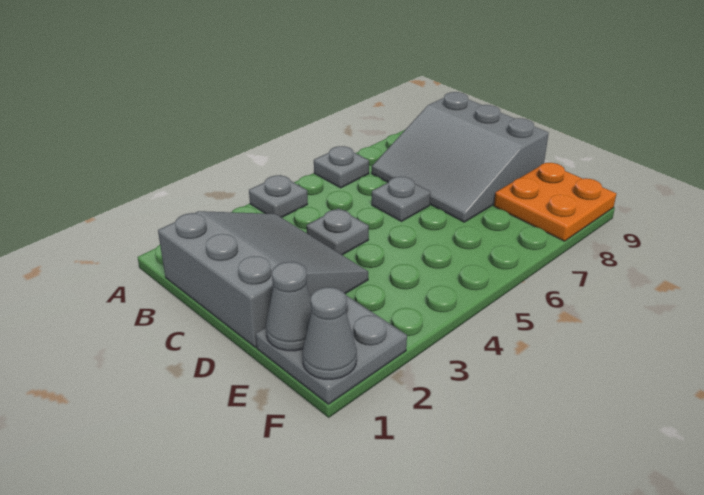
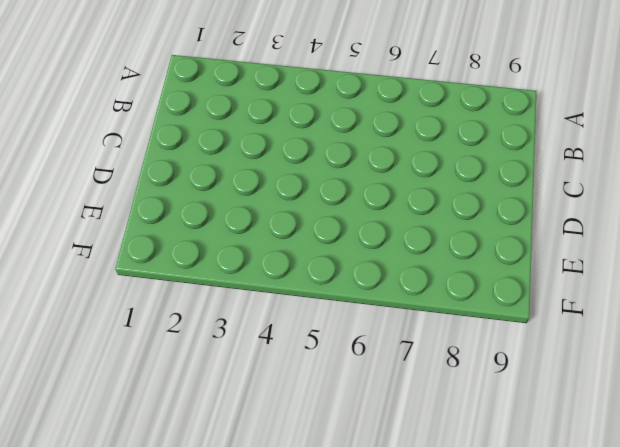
none -> grey 1x1 plate [249,175,308,218]
none -> grey 1x1 plate [314,146,369,188]

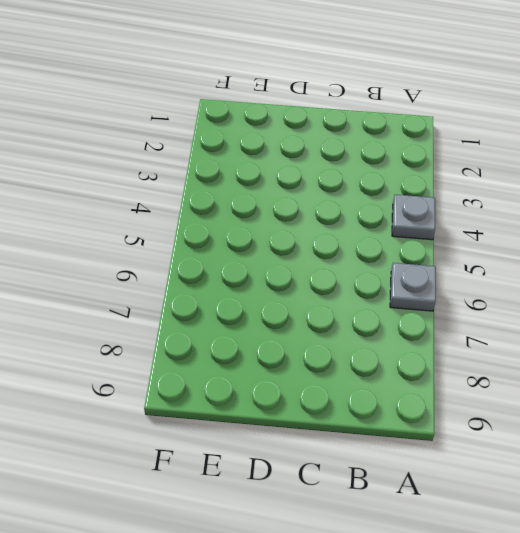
none -> grey 3x3 slope [158,211,368,347]
none -> grey 3x3 slope [372,92,549,222]

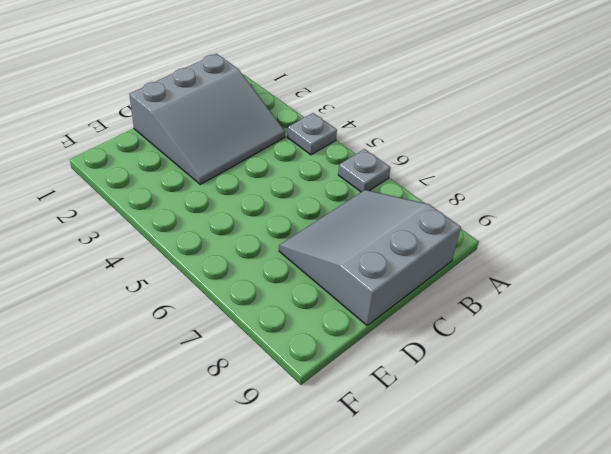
none -> grey 1x1 plate [306,208,369,255]
none -> grey 1x1 plate [372,176,431,222]

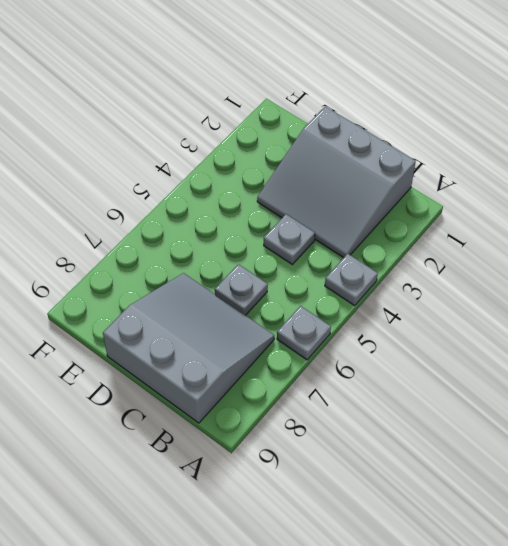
none -> grey 2x2 plate [256,295,407,404]
none -> orange 2x2 plate [494,163,616,241]

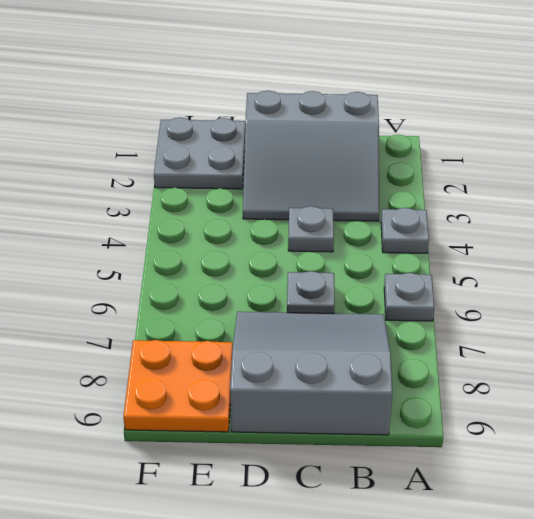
none -> grey 1x1 cone [266,262,311,351]
none -> grey 1x1 cone [302,287,357,379]

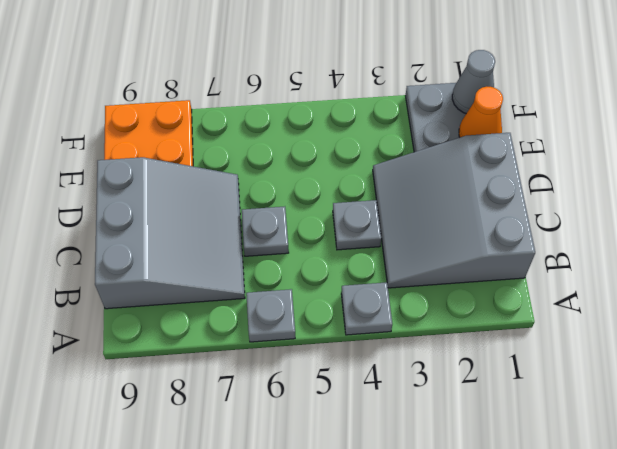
orange 1x1 cone [459,87,503,137] -> grey 1x1 cone [266,262,311,351]

